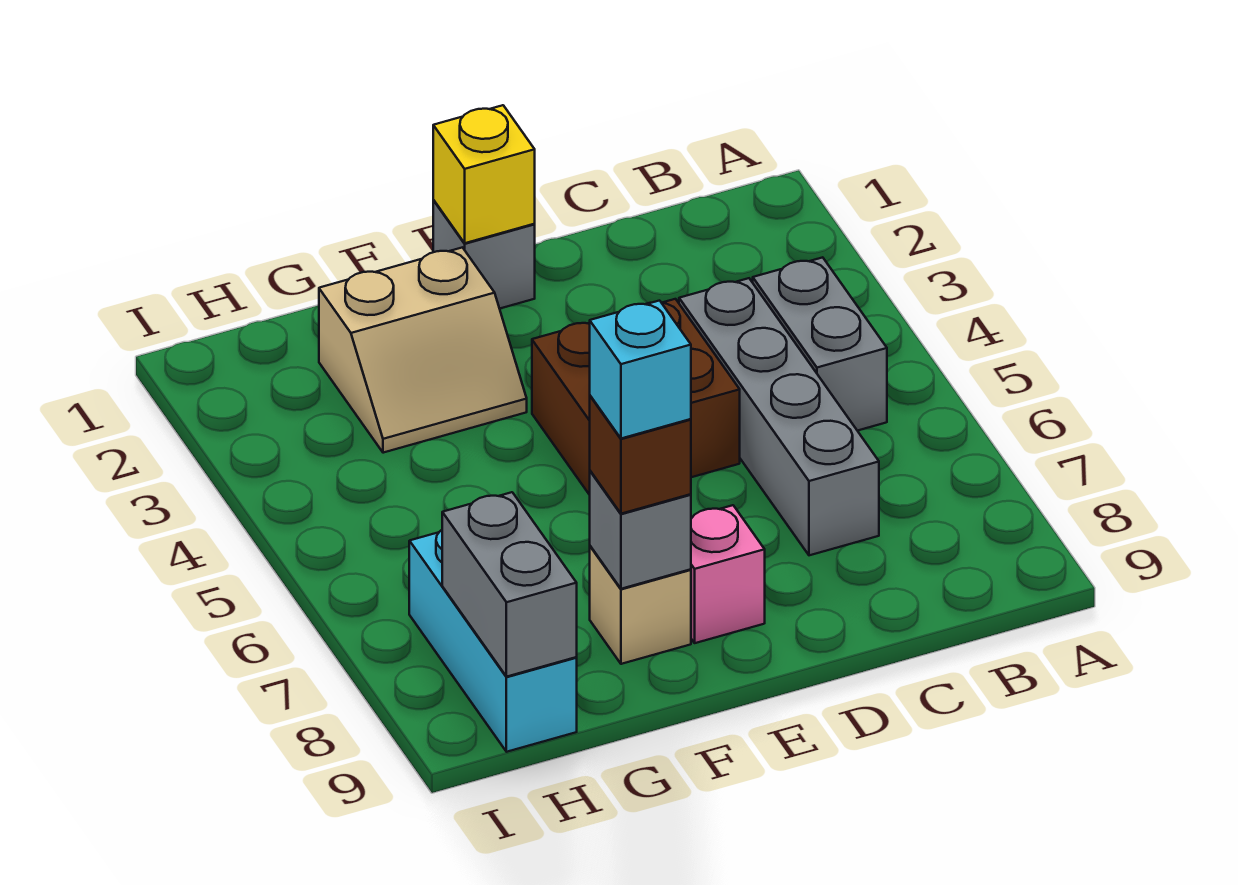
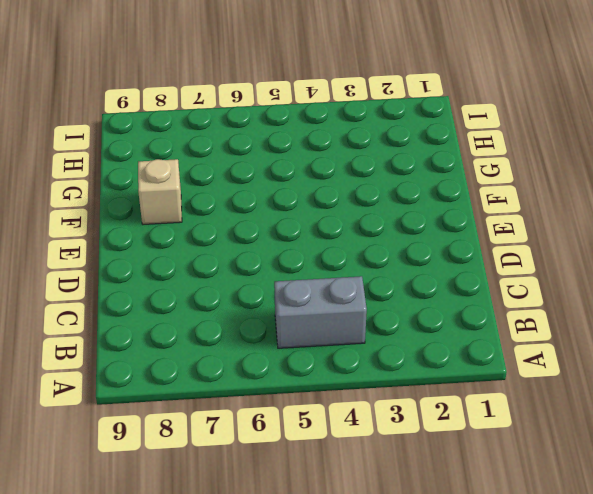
none -> grey 1x4 brick [679,278,879,555]
none -> brown 2x2 brick [532,299,740,495]
none -> grey 1x1 brick [433,200,535,309]

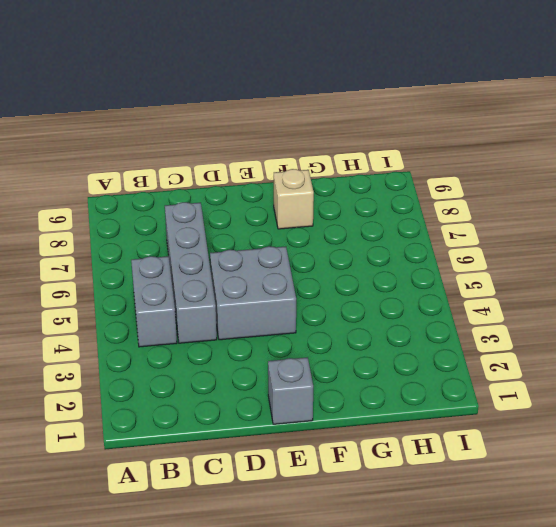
grey 2x2 brick [210,246,296,340] -> brown 2x2 brick [532,299,740,495]
none -> pink 1x1 brick [691,505,765,643]
none -> tan 2x2 slope [319,247,527,453]
none -> cyan 1x3 brick [409,530,577,752]

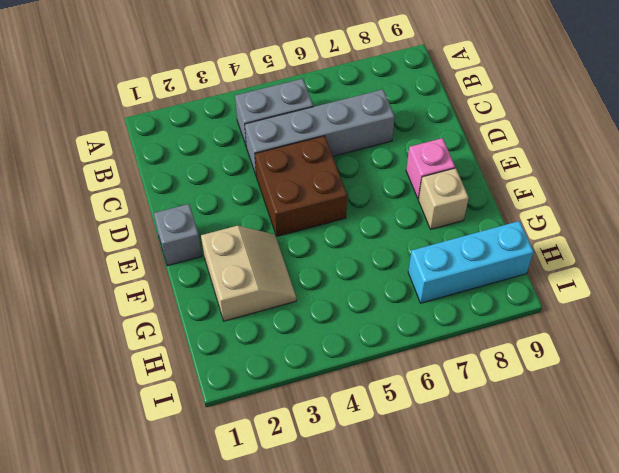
none -> yellow 1x1 brick [433,105,535,243]
none -> grey 1x1 brick [590,471,691,589]
none -> grey 1x2 brick [442,492,577,677]

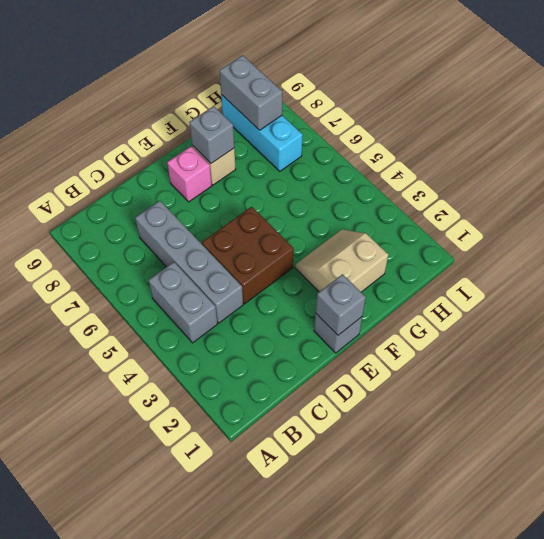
grey 1x1 brick [316,274,366,335] -> yellow 1x1 brick [433,105,535,243]
none -> brown 1x1 brick [590,396,691,514]
none -> cyan 1x1 brick [590,301,691,439]

